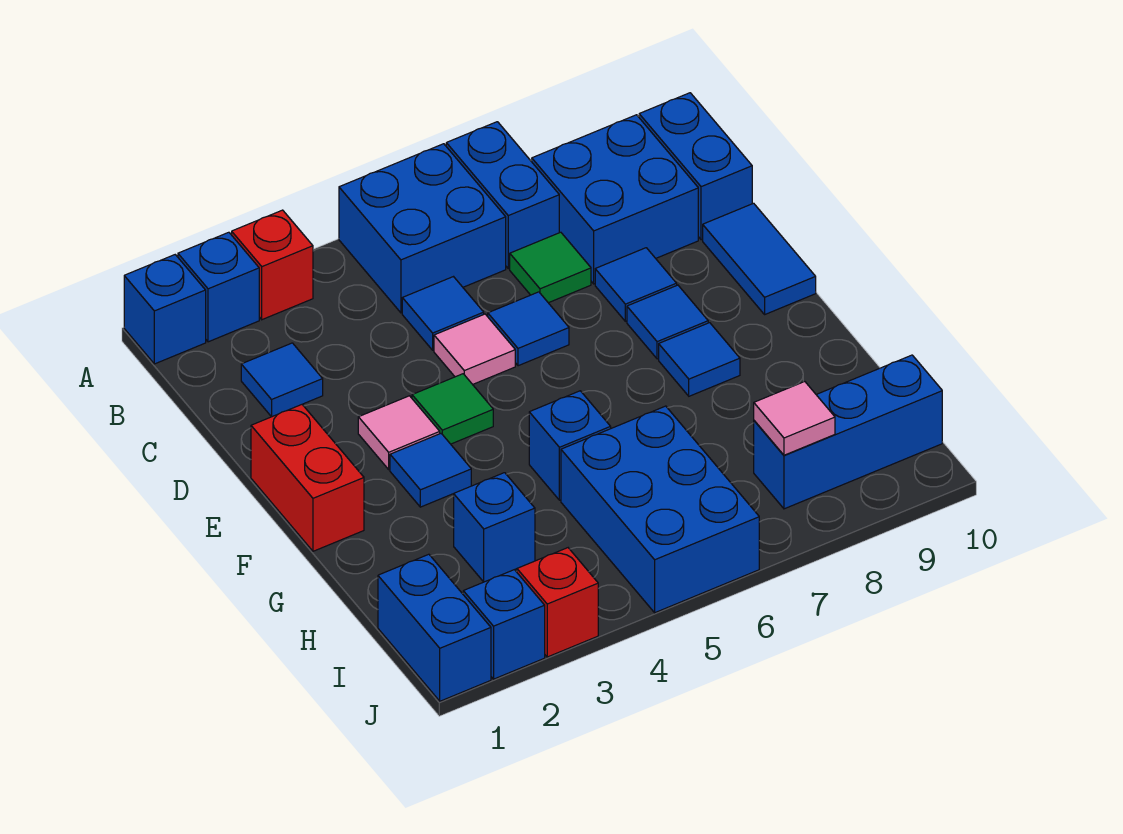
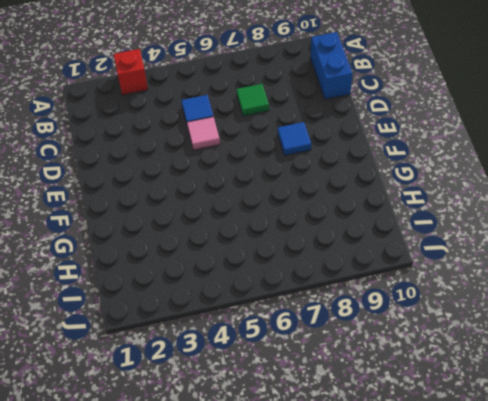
none -> blue 1x1 brick [124,255,206,364]
none -> blue 1x1 brick [178,232,259,342]
none -> blue 2x2 brick [339,144,506,313]

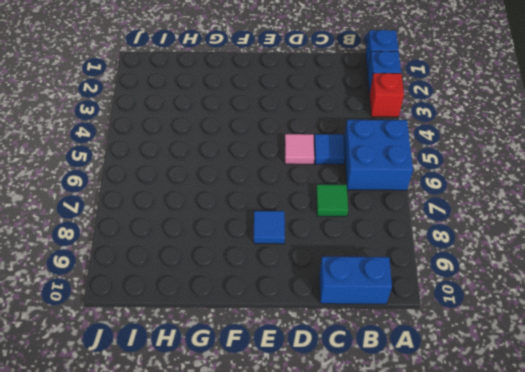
none -> blue 1x2 brick [446,122,559,269]
none -> blue 2x2 brick [532,115,698,284]
none -> blue 1x1 tile [241,343,323,417]

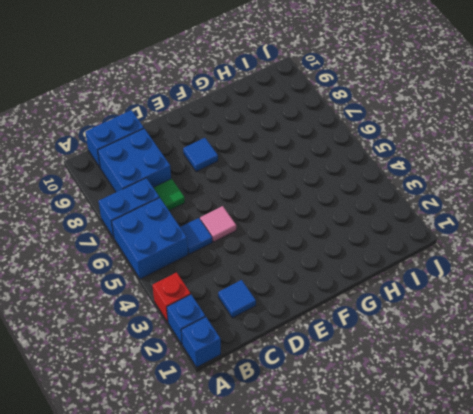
none -> blue 1x1 tile [488,292,569,366]
none -> blue 1x1 tile [595,248,677,321]
none -> blue 1x2 tile [703,203,816,314]

